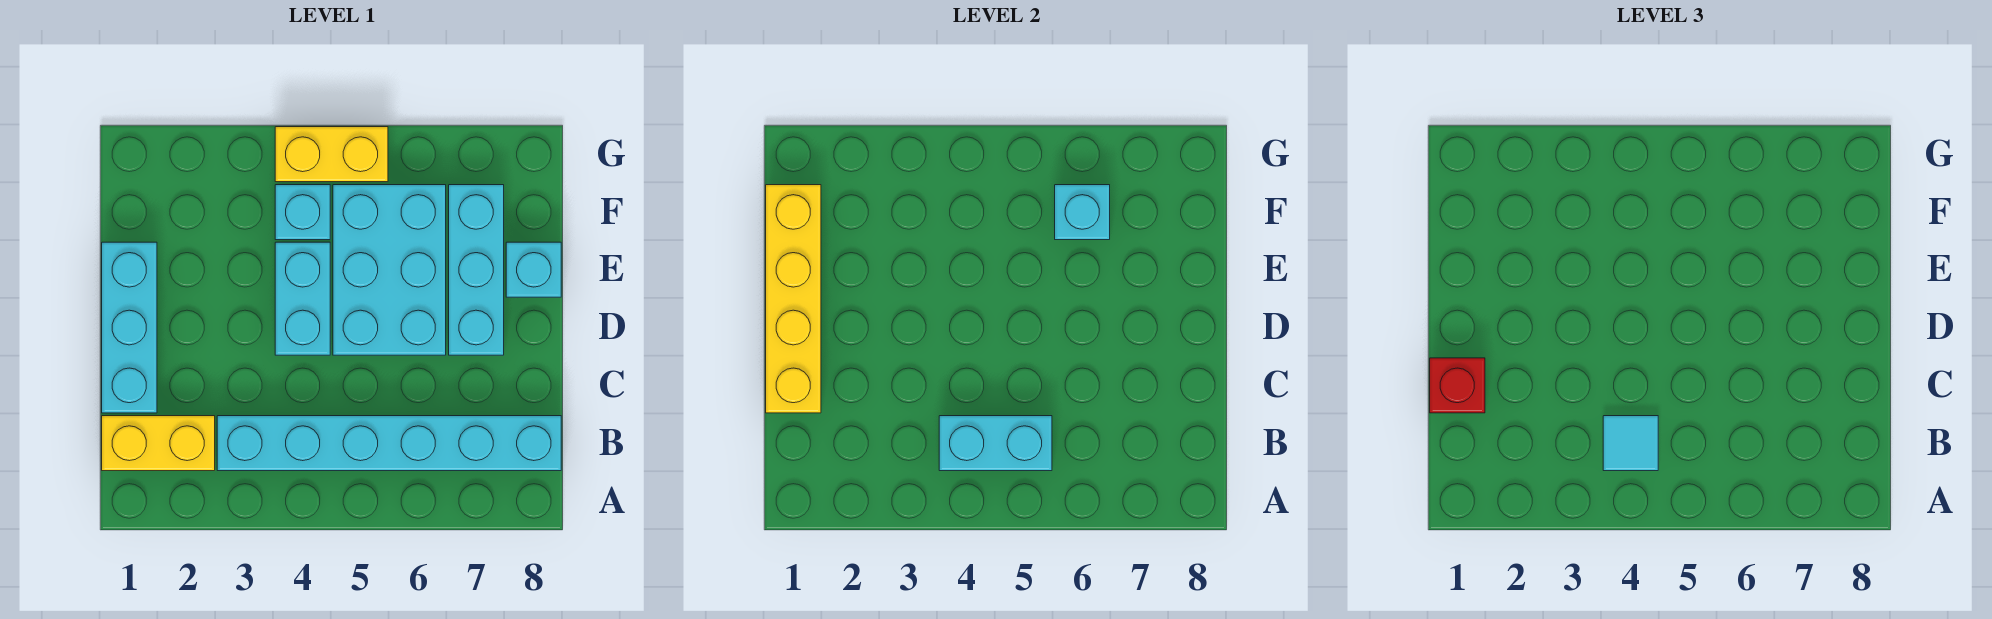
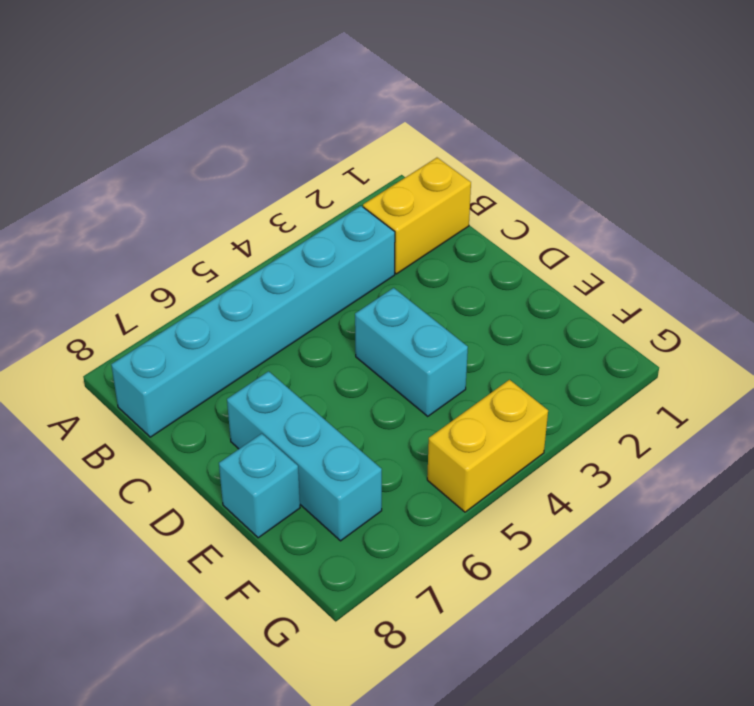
none -> cyan 1x3 brick [102,242,157,413]
none -> cyan 2x3 brick [333,185,446,355]
none -> cyan 1x1 brick [275,185,330,240]

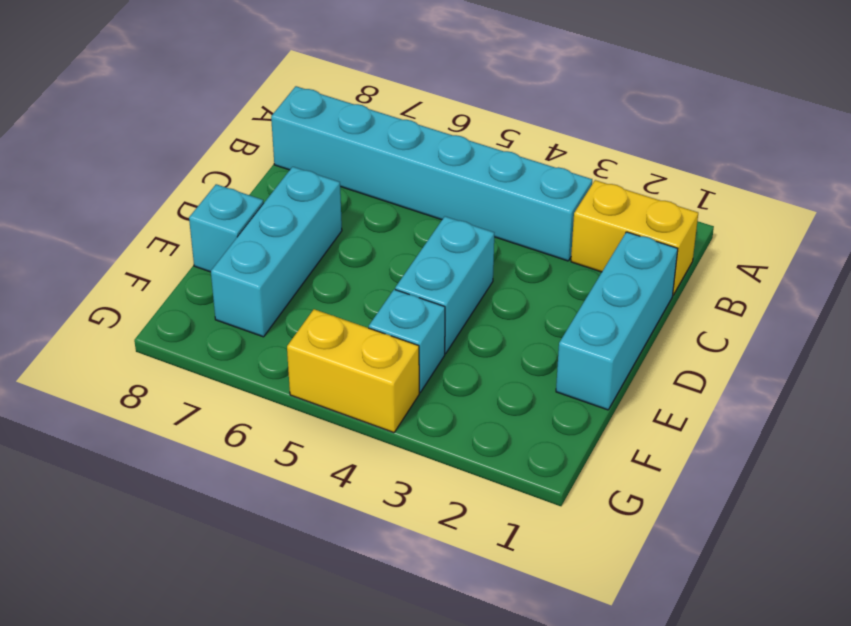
none -> cyan 2x3 brick [333,185,446,355]
none -> cyan 1x2 brick [939,416,1052,471]
none -> yellow 1x4 brick [766,185,821,413]

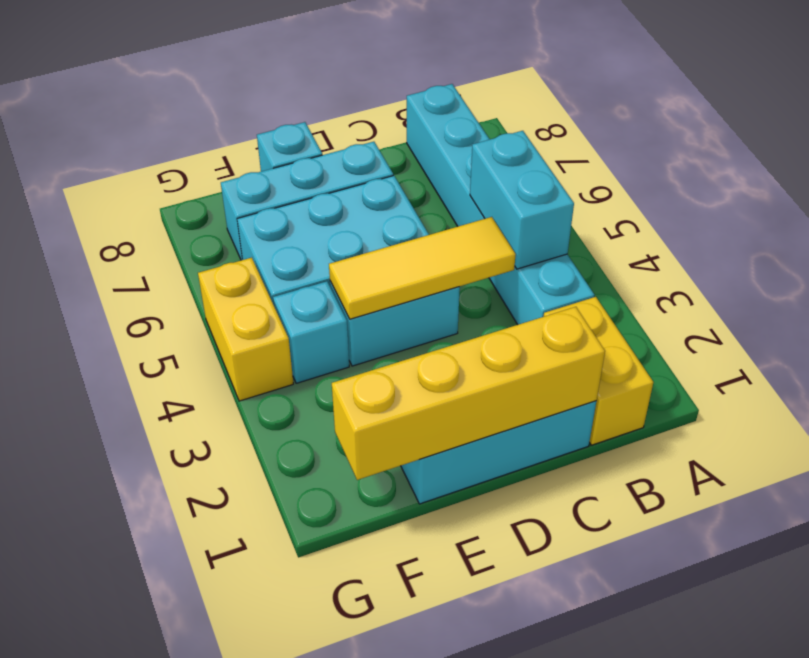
yellow 1x3 tile [329,217,516,319] -> none
none -> cyan 1x1 brick [1055,185,1110,240]
none -> cyan 1x1 tile [1603,416,1658,471]
none -> red 1x1 brick [1430,358,1485,413]

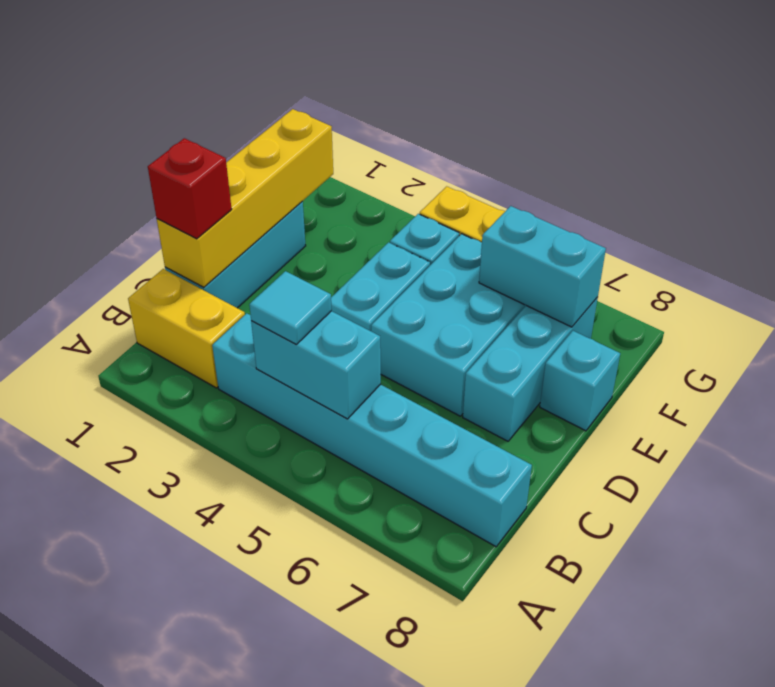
cyan 1x2 brick [479,206,606,327] -> cyan 1x1 brick [1055,185,1110,240]

